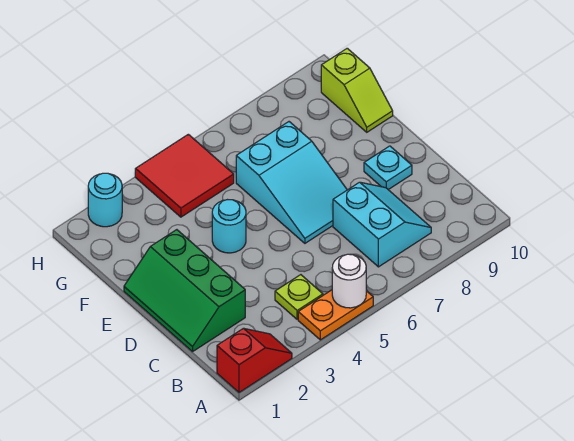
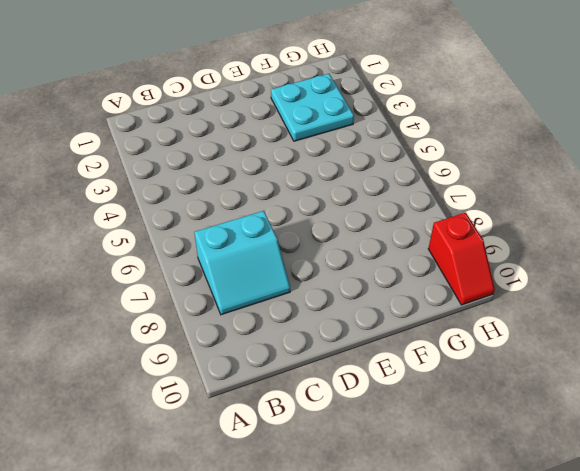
cyan 2x2 plate [271,74,354,141] -> none
red 1x2 slope [428,213,495,305] -> red 1x2 slope moved to [217,328,292,392]
none -> orange 1x2 plate [298,290,373,340]
none -> lime 1x1 plate [275,275,323,319]
none -> green 2x3 slope [124,230,245,352]

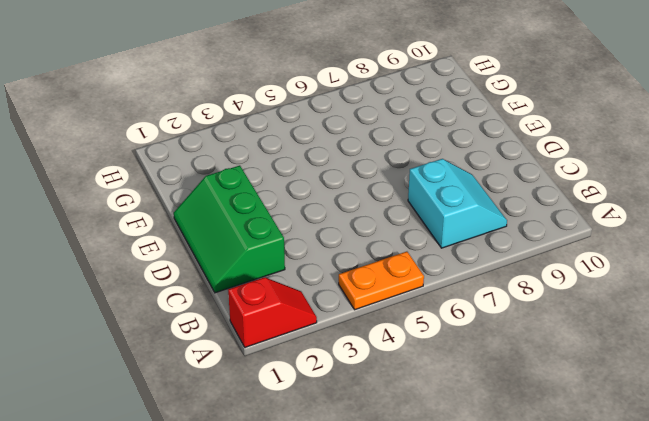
none -> lime 1x1 plate [275,275,323,319]
none -> cyan 2x3 slope [236,122,347,243]
none -> cyan 1x1 plate [364,146,412,190]

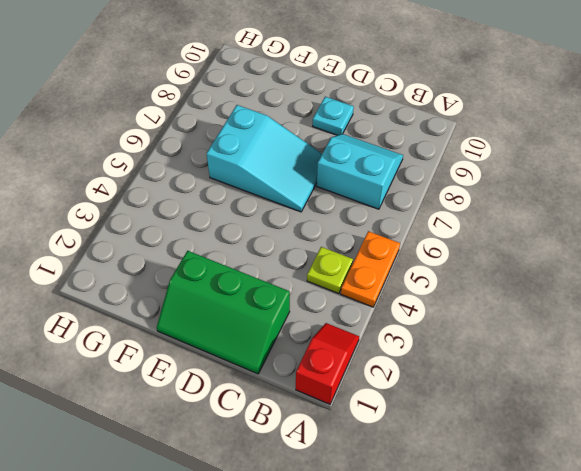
none -> cyan 1x1 round brick [212,200,246,253]
none -> lime 1x2 slope [321,48,393,132]
none -> red 2x2 tile [135,134,234,217]

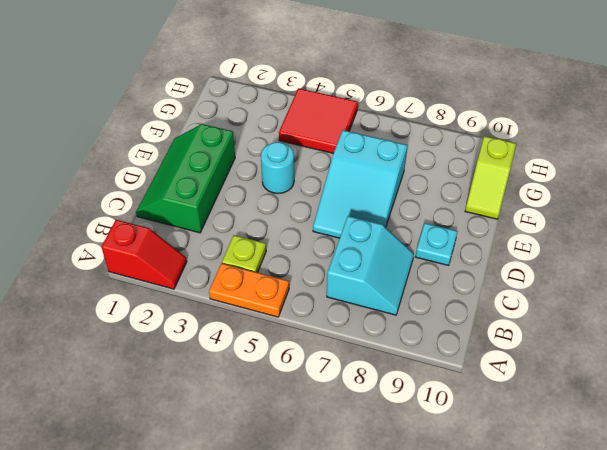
none -> cyan 1x1 round brick [88,173,122,227]
none -> white 1x1 round brick [332,254,366,308]

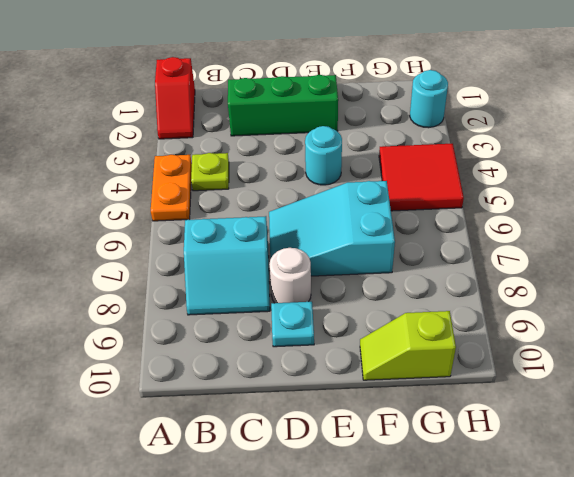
white 1x1 round brick [269,248,311,303] -> white 1x1 round brick moved to [332,254,366,308]

